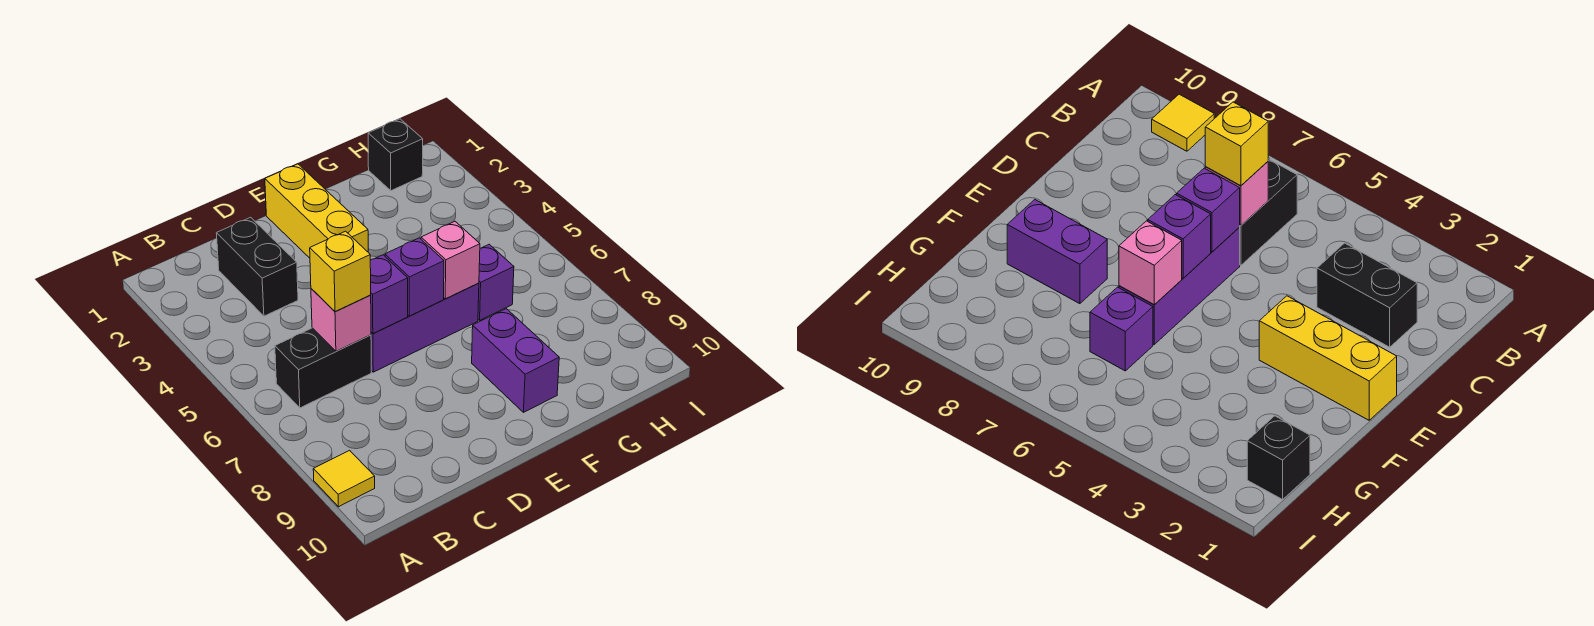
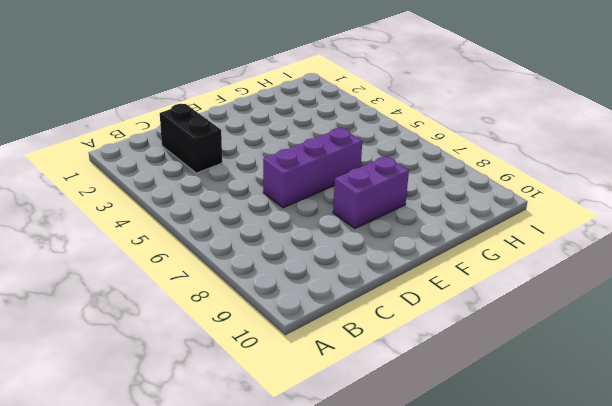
purple 1x2 brick [333,156,409,228] -> purple 1x2 brick turned to [472,309,559,413]
none -> yellow 1x1 tile [313,450,375,507]
none -> black 1x2 brick [275,328,371,408]
none -> yellow 1x3 brick [265,164,368,258]

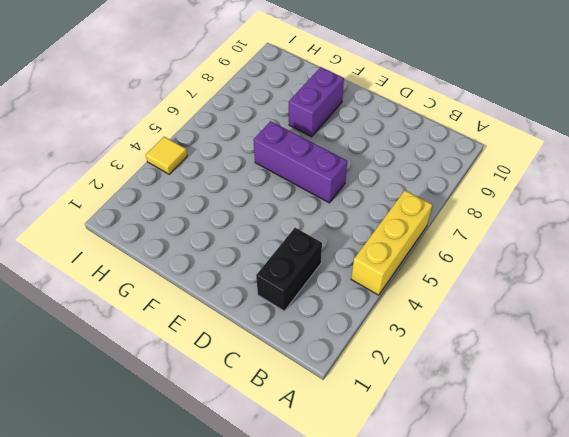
yellow 1x3 brick [351,191,432,295] -> yellow 1x3 brick moved to [265,164,368,258]
yellow 1x1 tile [146,137,187,174] -> yellow 1x1 tile moved to [313,450,375,507]
none -> black 1x2 brick [275,328,371,408]
none -> purple 1x1 brick [478,244,514,320]
none -> black 1x1 brick [368,119,423,191]

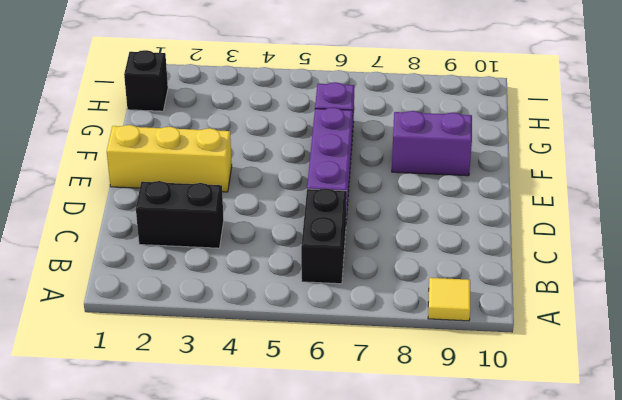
none -> pink 1x1 brick [311,289,371,351]
none -> purple 1x1 brick [370,255,408,333]
none -> purple 1x1 brick [385,238,444,316]

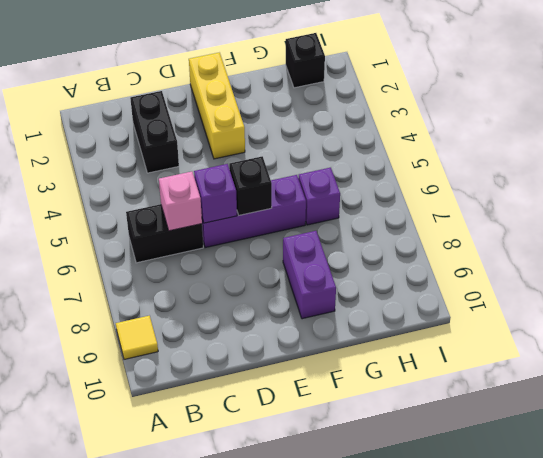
black 1x1 brick [229,156,272,215] -> purple 1x1 brick [385,238,444,316]
none -> pink 1x1 brick [421,222,480,299]
none -> yellow 1x1 brick [310,231,371,312]

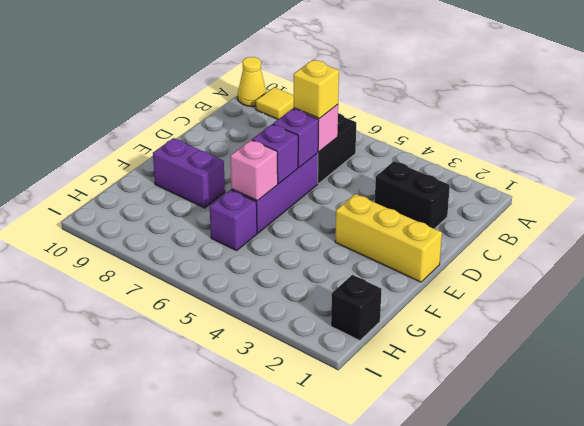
yellow 1x1 cone [238,57,267,106] -> none

